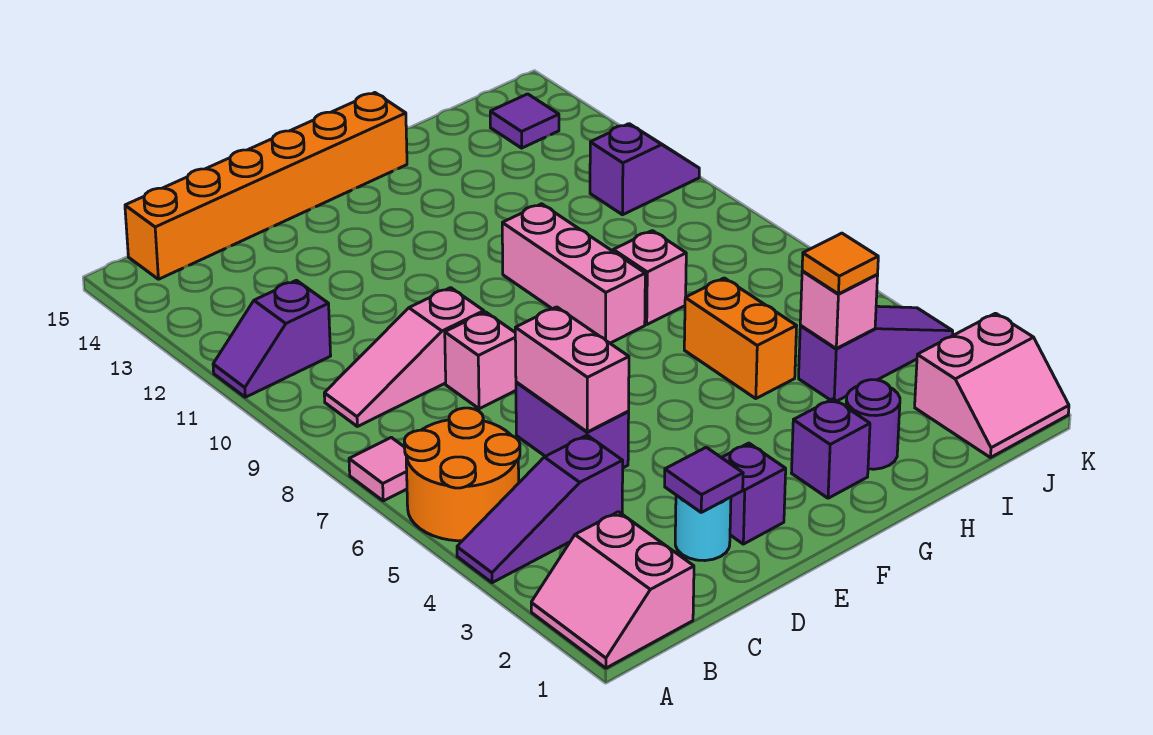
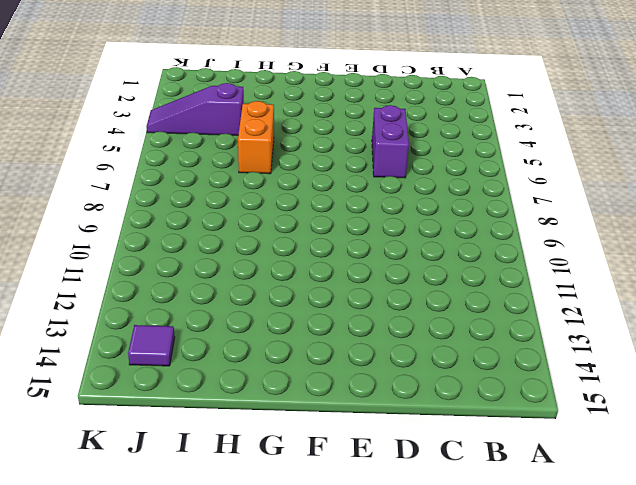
none -> pink 2x2 slope [531,512,694,668]
none -> purple 1x3 slope [457,435,623,583]
none -> orange 2x2 round brick [404,408,520,541]

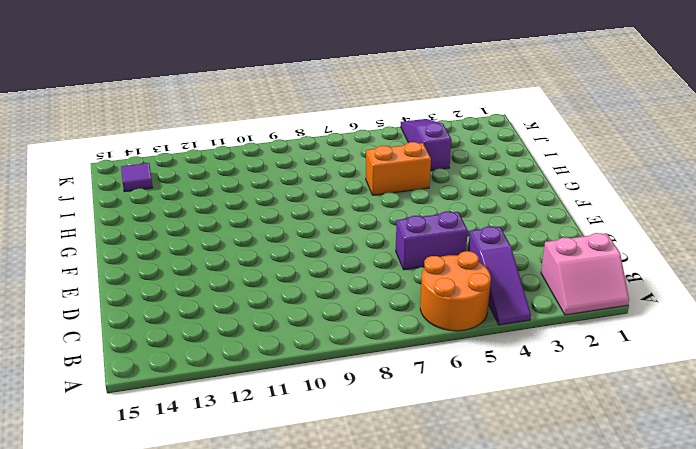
none -> pink 1x1 tile [349,437,407,501]
none -> purple 1x2 slope [213,280,331,397]
none -> pink 1x3 slope [324,288,484,426]

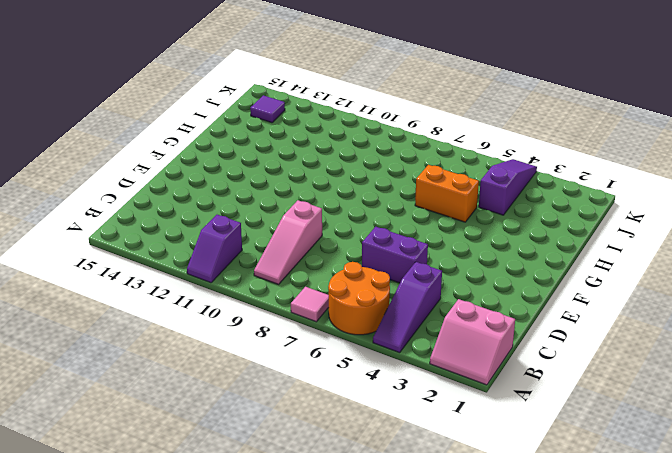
none -> orange 1x6 brick [125,93,407,279]
none -> cyan 1x1 round brick [675,495,731,561]
none -> pink 1x1 brick [445,312,516,409]

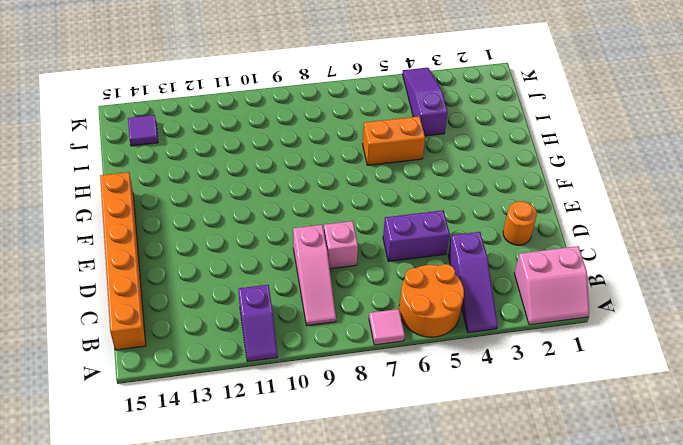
orange 1x1 round brick [503,201,537,245] -> cyan 1x1 round brick [675,495,731,561]
none -> purple 1x1 brick [721,443,786,544]
none -> purple 1x1 brick [792,399,870,498]
none -> pink 1x3 brick [502,204,645,343]

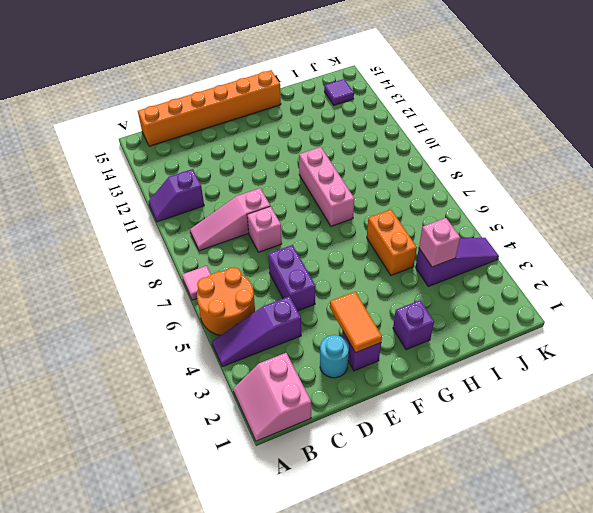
orange 1x2 tile [330,292,382,353] -> none
none -> purple 1x1 round brick [846,380,900,469]
none -> pink 1x1 brick [613,231,686,324]
none -> pink 2x2 slope [915,313,1069,458]

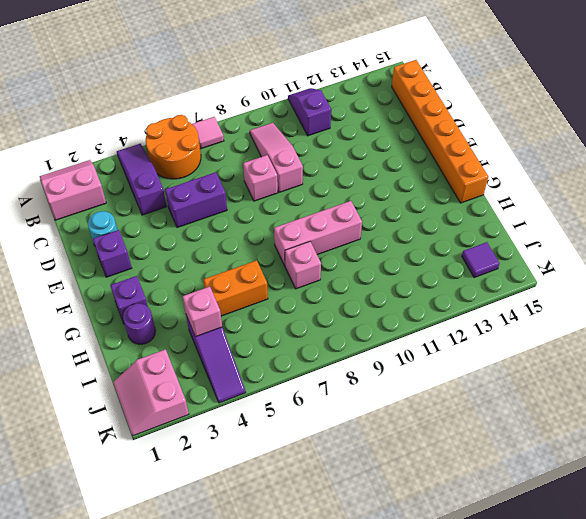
none -> purple 1x2 slope [590,124,699,215]
none -> purple 1x1 tile [665,447,743,512]
none -> pink 1x2 brick [515,307,629,432]

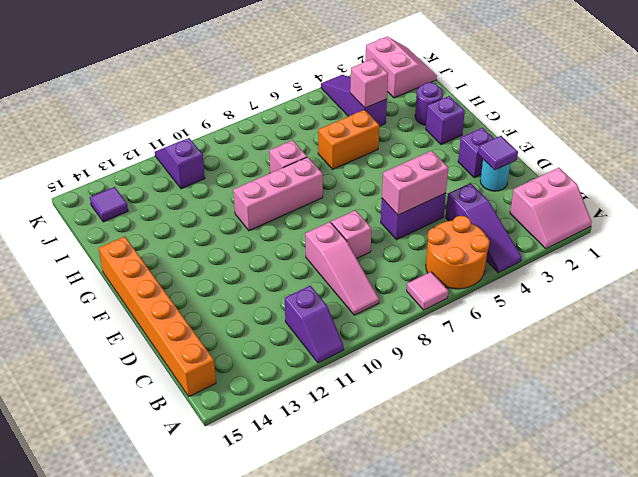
none -> orange 1x1 tile [802,233,878,294]

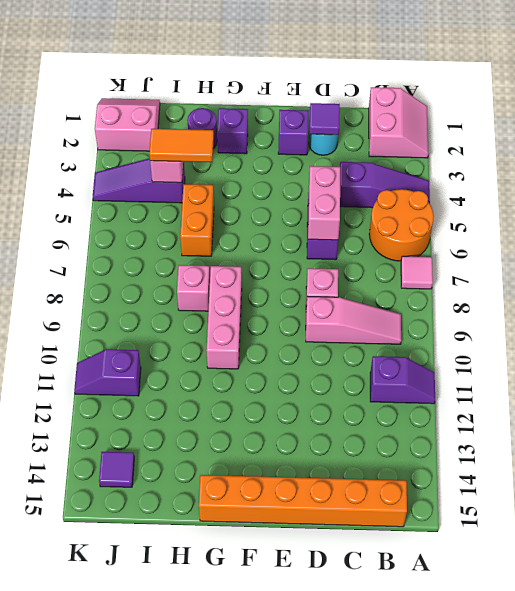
orange 1x2 tile [149,129,214,162] -> orange 1x1 tile [802,233,878,294]

